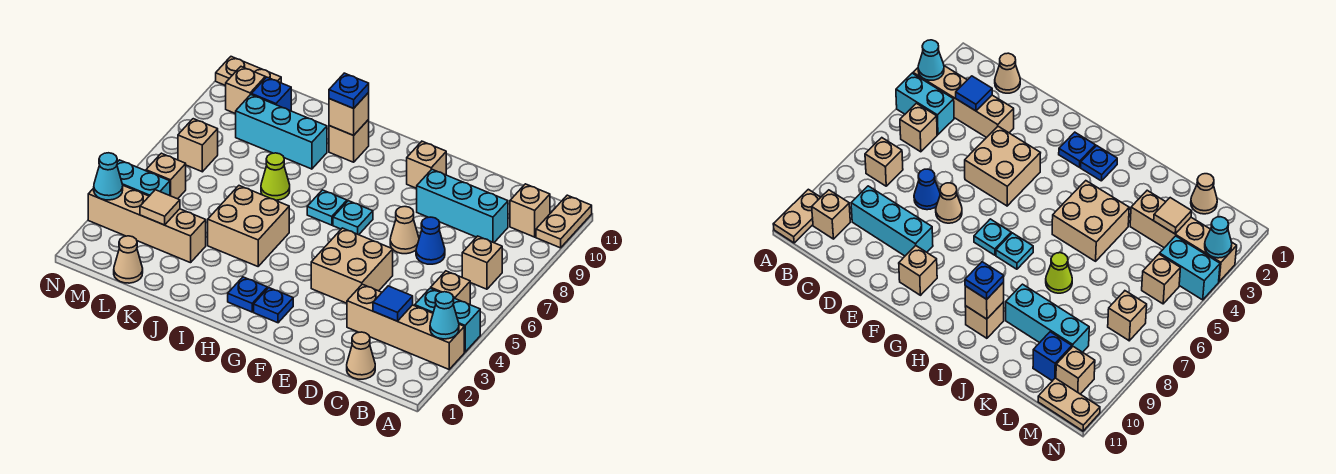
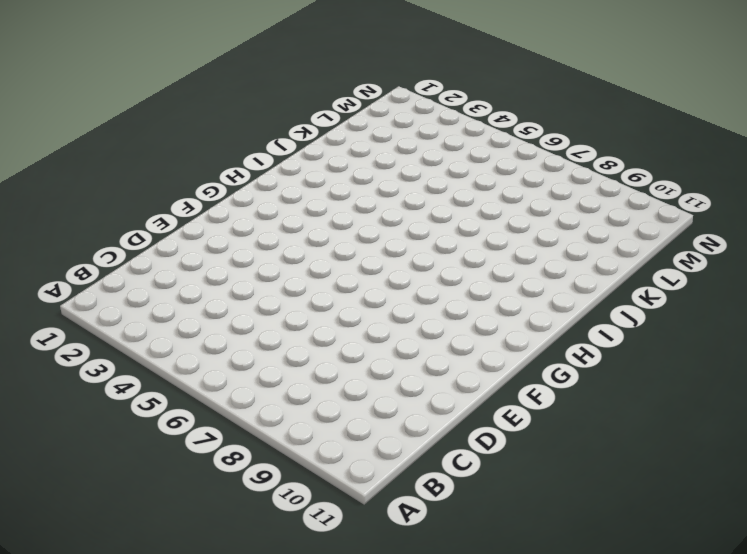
none -> tan 1x4 brick [347,284,464,369]
none -> cyan 1x2 brick [415,288,480,352]
none -> tan 1x2 plate [536,195,592,248]
none -> tan 1x1 brick [431,271,470,305]

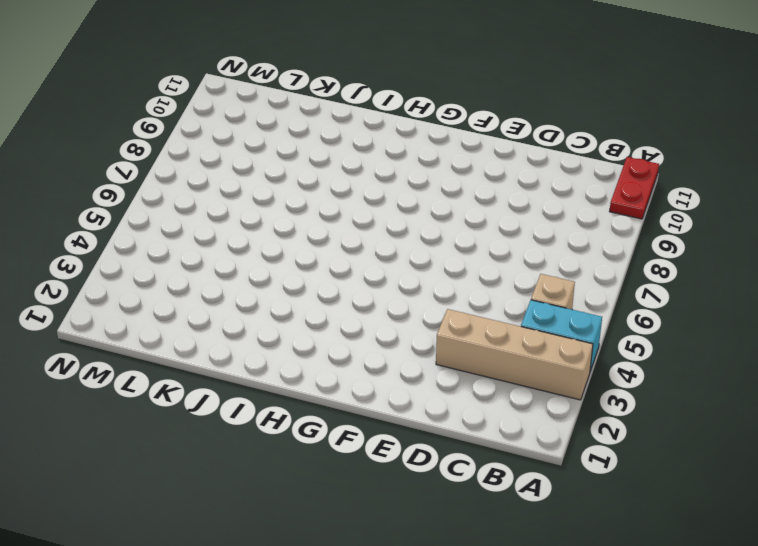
red 1x2 plate [610,157,659,219] -> tan 1x2 plate [536,195,592,248]
none -> tan 1x1 brick [462,236,502,289]
none -> tan 1x1 brick [510,184,550,237]
none -> tan 1x1 cone [347,332,375,379]
none -> cyan 1x3 brick [417,169,508,243]

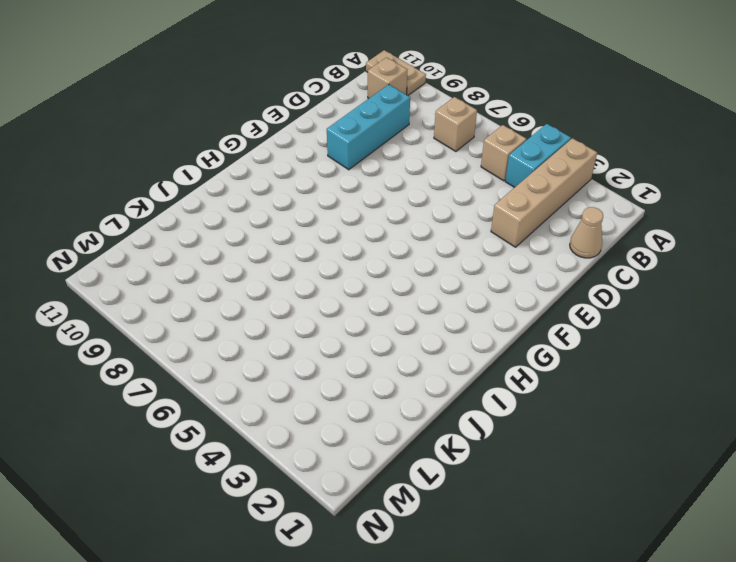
none -> blue 1x1 cone [416,217,445,264]
none -> tan 2x2 brick [311,228,393,303]
none -> tan 1x1 cone [390,207,419,254]
none -> tan 1x1 brick [407,141,446,188]

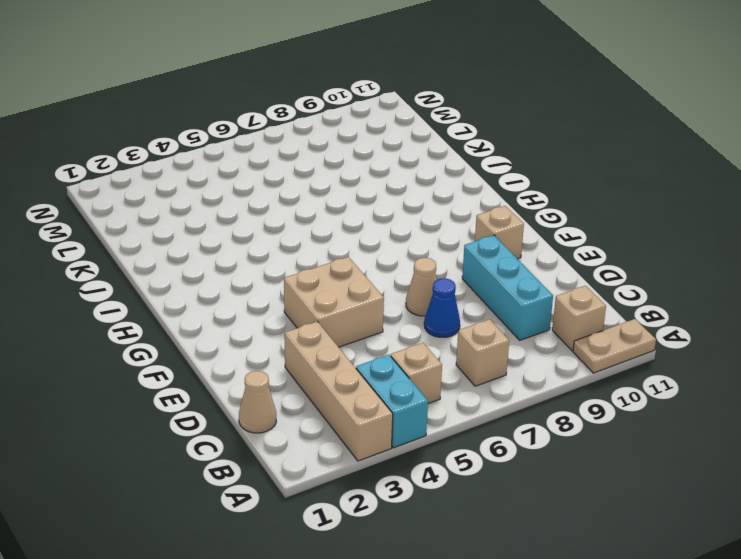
none -> blue 1x1 plate [254,288,293,323]
none -> cyan 1x1 plate [333,201,373,235]
none -> blue 1x1 plate [228,277,267,312]
none -> cyan 1x1 plate [307,190,347,225]

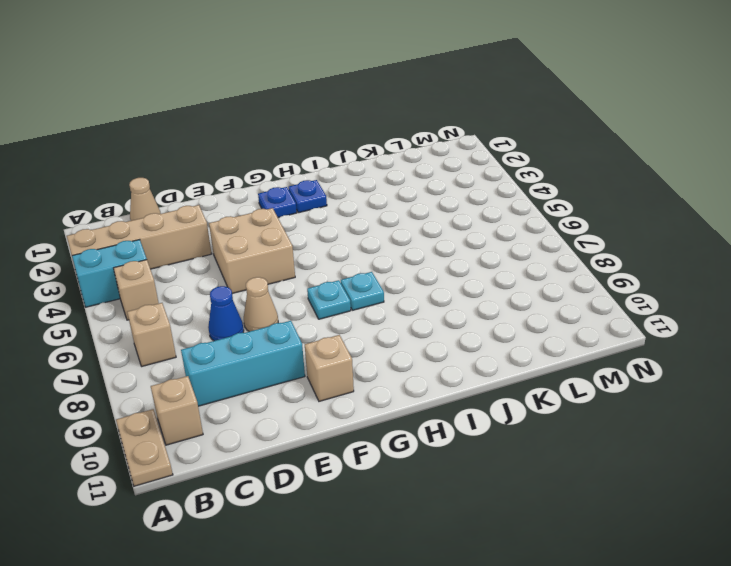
none -> tan 2x2 brick [208,186,289,266]
none -> tan 1x1 brick [329,120,369,162]
none -> lime 1x1 cone [261,153,290,200]
none -> cyan 1x3 brick [236,95,327,169]

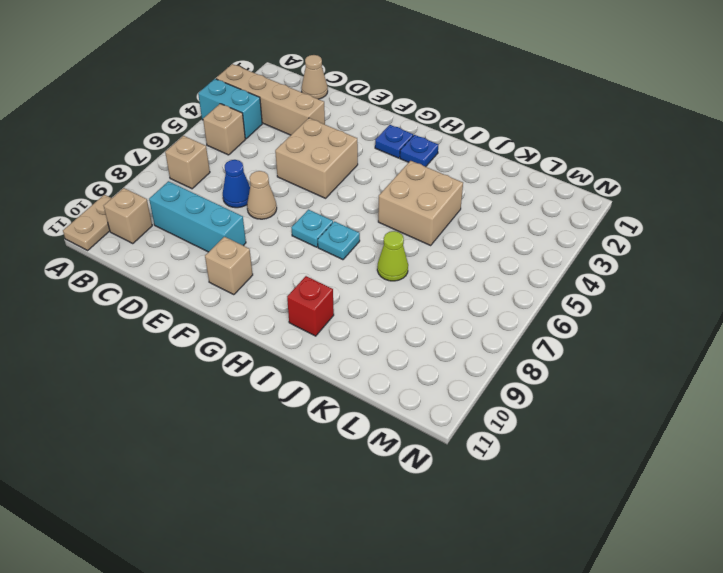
red 1x1 brick [287,276,334,336] -> tan 1x1 brick [329,120,369,162]
none -> cyan 1x3 brick [236,95,327,169]
none -> tan 1x4 brick [88,186,206,263]
none -> tan 1x1 cone [114,236,143,283]
none -> blue 1x1 brick [251,77,291,111]

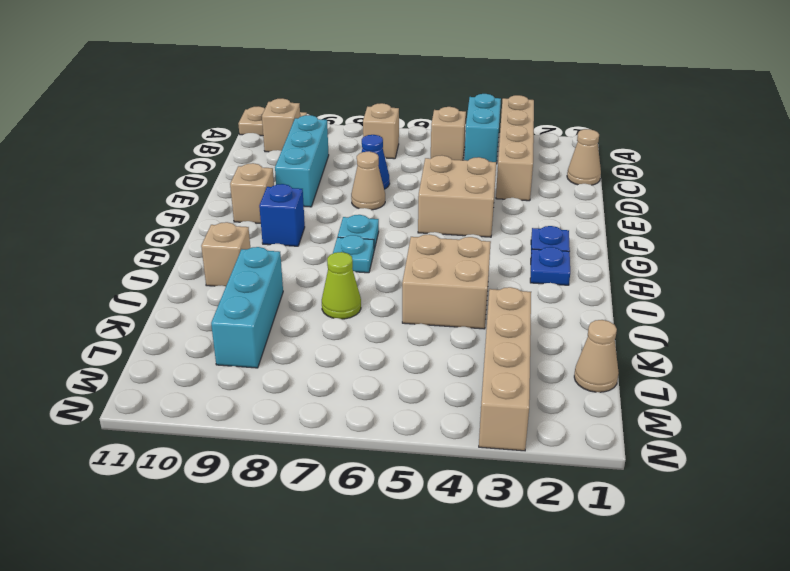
blue 1x1 brick [259,184,305,246] -> blue 1x1 brick moved to [251,77,291,111]
none -> cyan 1x2 brick [117,160,170,196]
none -> tan 1x1 brick [146,153,186,199]
none -> tan 1x1 brick [178,119,218,172]
none -> tan 1x1 brick [226,67,265,114]

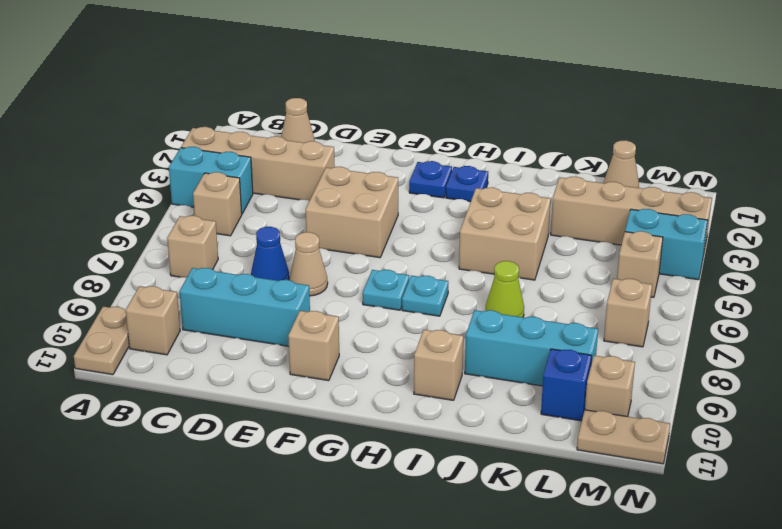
none -> cyan 1x1 cone [430,292,459,339]
none -> blue 1x1 tile [373,286,413,321]
none -> tan 1x1 brick [329,93,369,135]
none -> tan 1x1 tile [140,190,180,225]

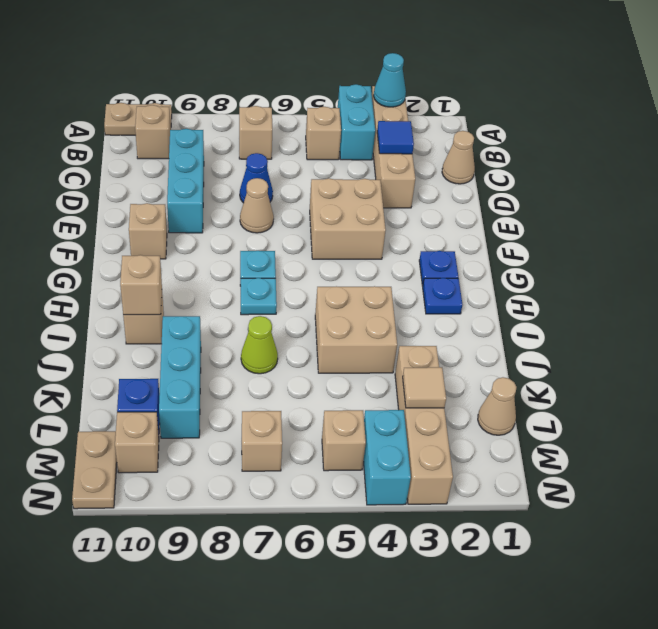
none -> cyan 1x1 cone [94,153,123,200]
none -> blue 1x1 plate [329,73,369,108]

